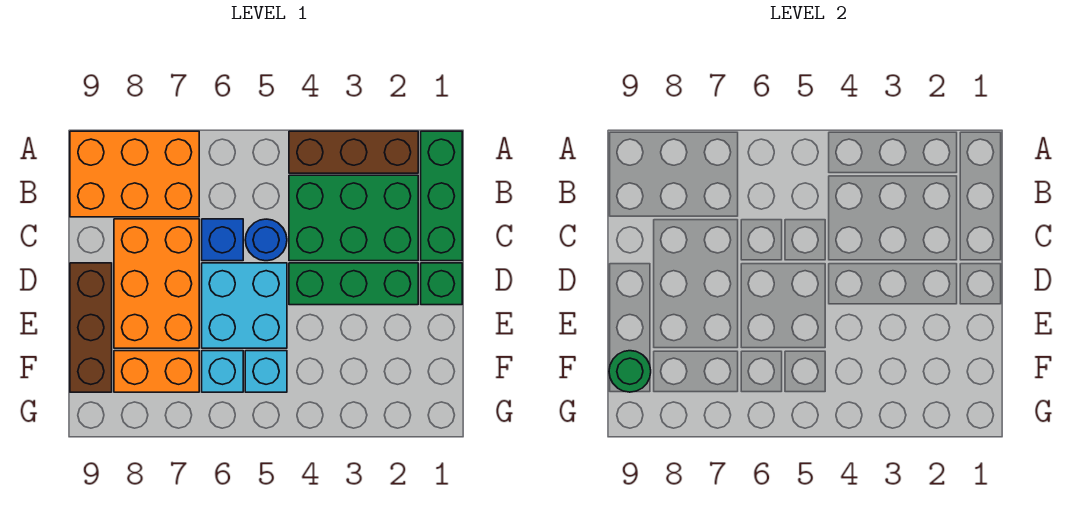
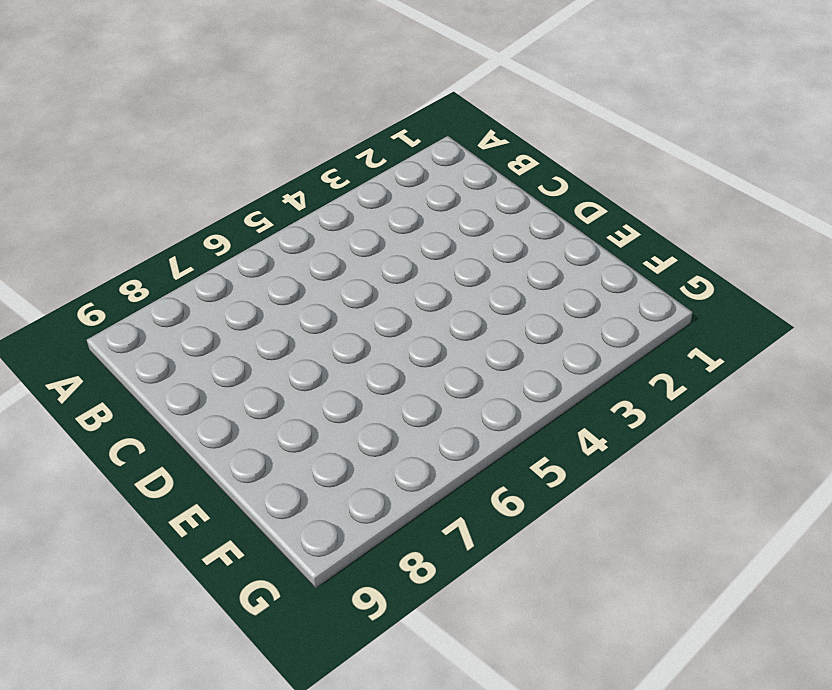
none -> green 1x3 brick [421,131,462,261]
none -> brown 1x3 brick [289,131,418,173]
none -> orange 2x3 brick [70,131,199,217]

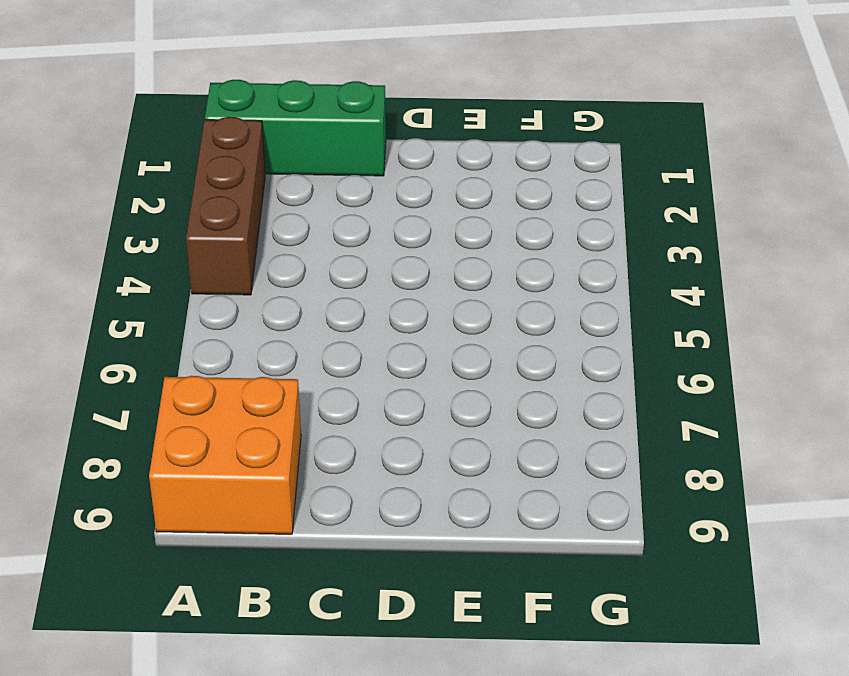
orange 2x2 brick [149,376,301,534] -> orange 2x3 brick [70,131,199,217]
none -> green 2x3 brick [289,175,418,261]
none -> blue 1x1 round brick [245,219,287,261]
none -> blue 1x1 brick [202,219,243,261]

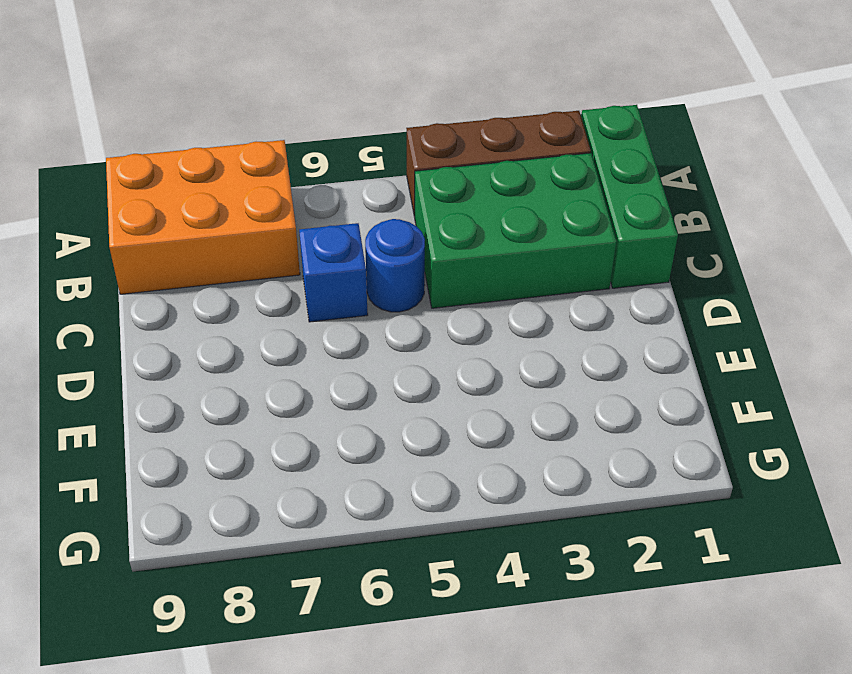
none -> orange 2x3 brick [114,219,199,348]
none -> green 1x1 brick [421,263,462,305]
none -> green 1x3 brick [289,263,418,305]

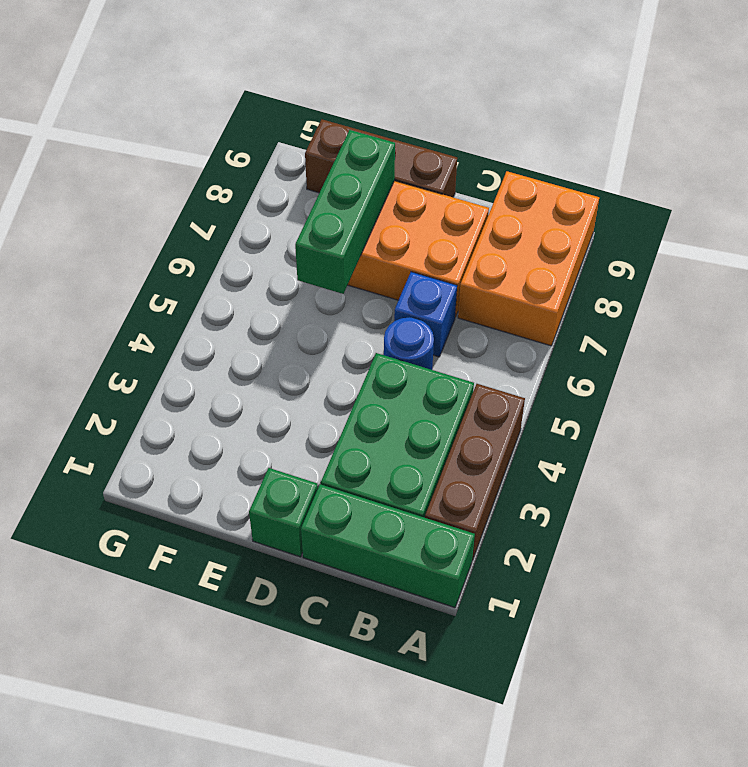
green 1x3 brick [295,130,395,294] -> green 1x3 brick moved to [289,263,418,305]
none -> cyan 2x2 brick [202,263,287,348]
none -> cyan 1x1 brick [245,351,287,392]
none -> cyan 1x1 brick [202,351,243,392]

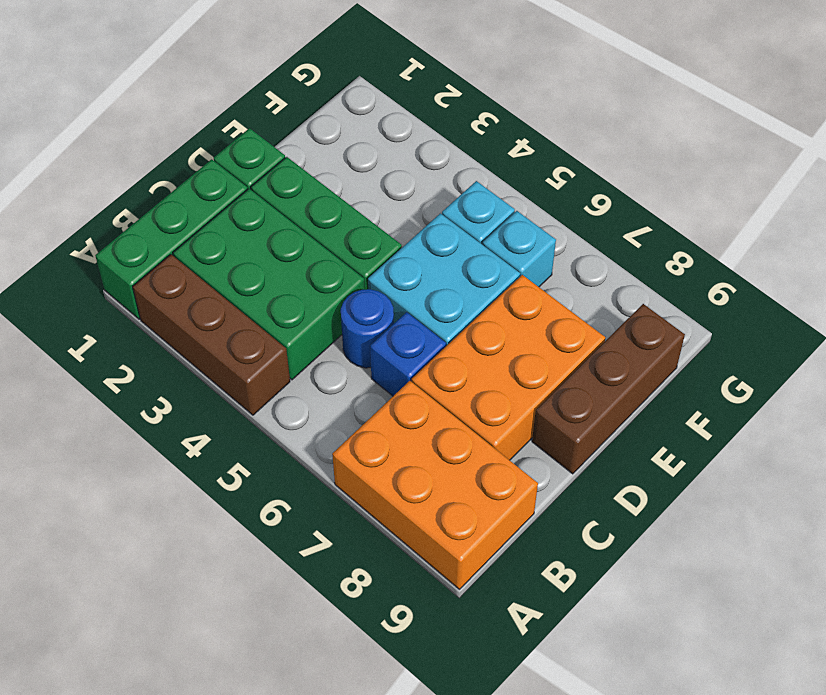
none -> orange 1x2 brick [114,351,199,392]
none -> green 1x1 round brick [609,351,651,392]

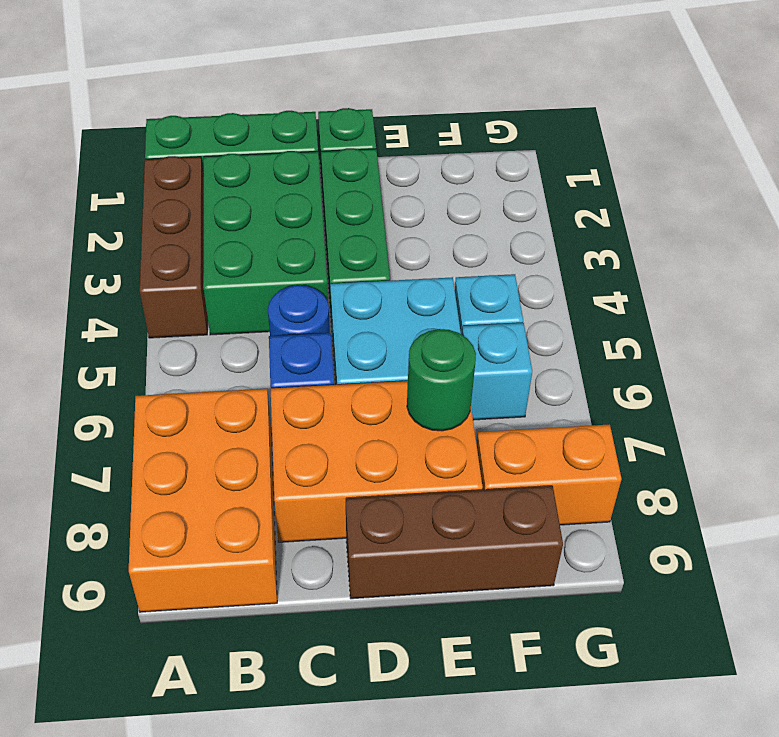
green 1x1 round brick [407,329,476,431] -> green 1x1 round brick moved to [609,351,651,392]
orange 1x2 brick [477,424,622,525] -> orange 1x2 brick turned to [114,351,199,392]

